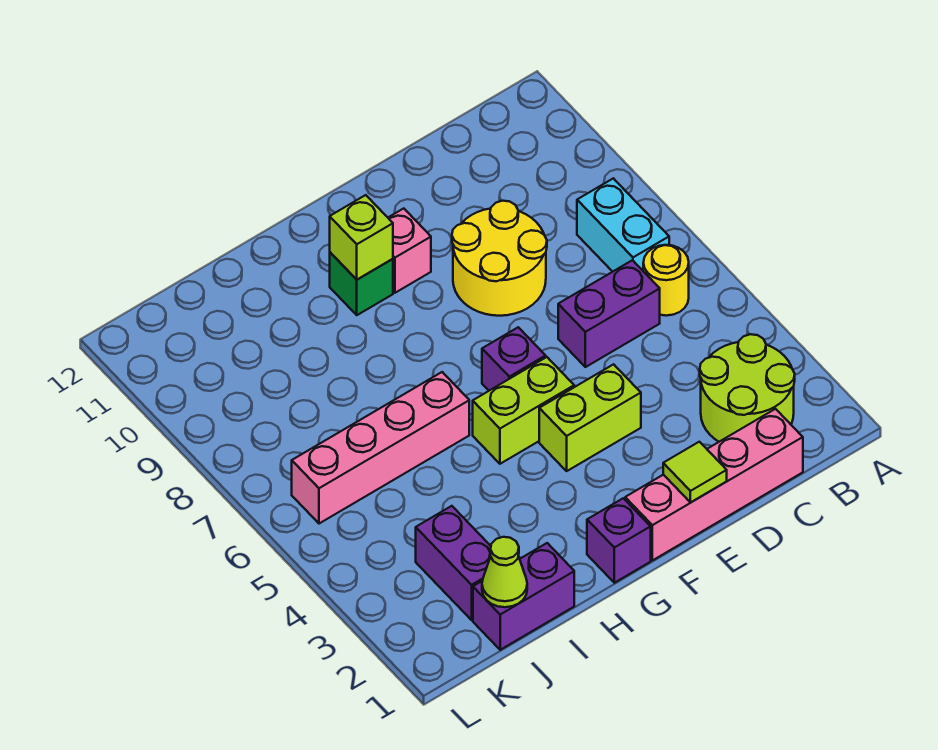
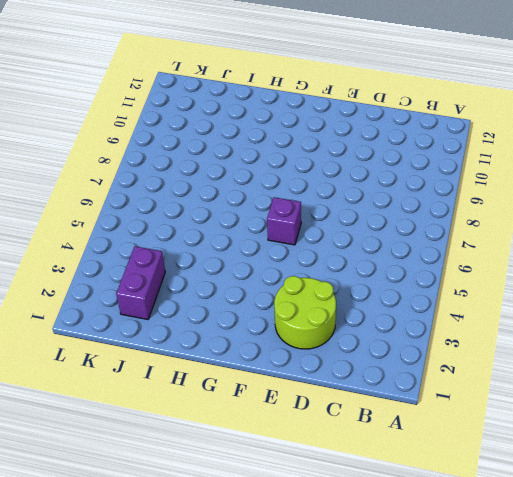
lime 2x2 round brick [274,276,336,349] -> lime 2x2 round brick moved to [700,334,795,442]
none -> yellow 1x1 round brick [643,245,689,316]
none -> cyan 1x2 brick [577,178,669,272]
none -> pink 1x4 brick [625,409,803,560]

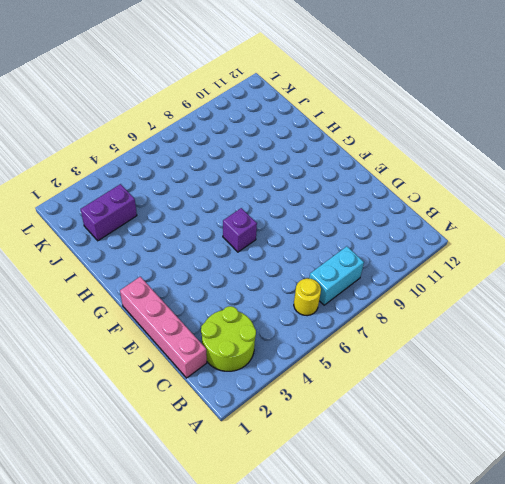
none -> purple 1x2 brick [558,260,660,367]
none -> yellow 2x2 round brick [452,201,547,316]
none -> lime 1x2 brick [539,364,641,471]

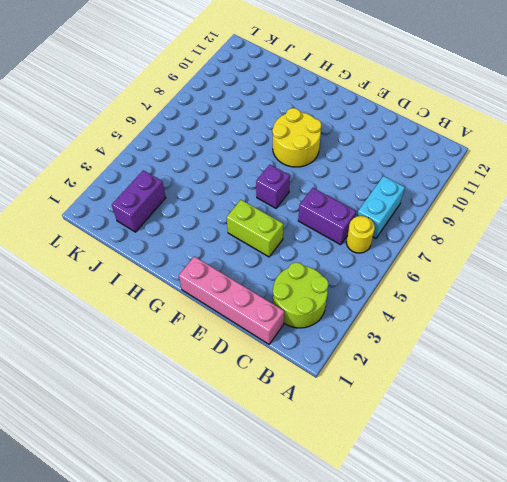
yellow 2x2 round brick [272,108,321,167] -> yellow 2x2 round brick moved to [452,201,547,316]
none -> lime 1x2 brick [473,357,574,464]
none -> pink 1x1 brick [388,208,431,293]
none -> purple 1x1 brick [587,498,651,583]

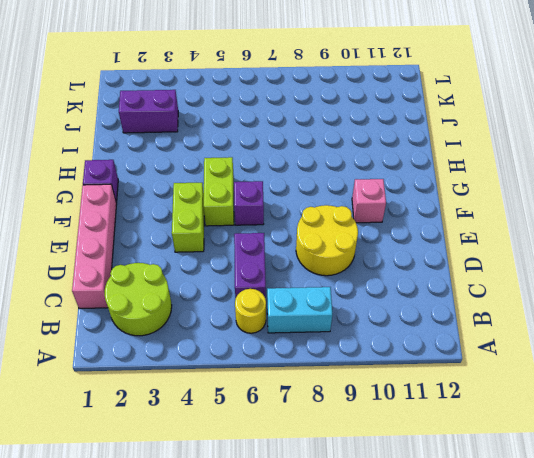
none -> green 1x1 brick [330,252,393,315]
none -> pink 1x4 brick [292,372,469,524]
none -> purple 1x2 brick [473,543,574,650]

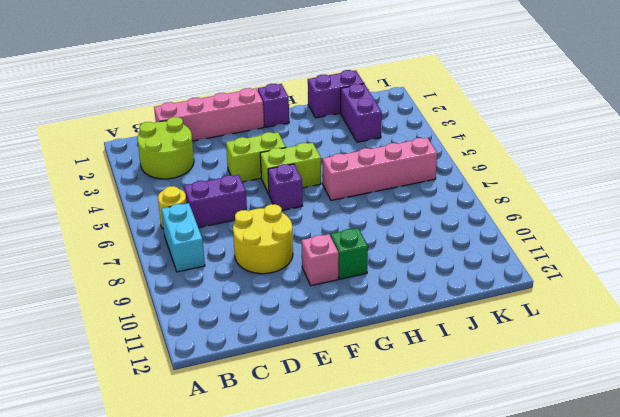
none -> lime 1x1 tile [663,442,727,502]
none -> lime 1x1 brick [330,195,393,280]
none -> lime 1x1 cone [482,537,527,607]

